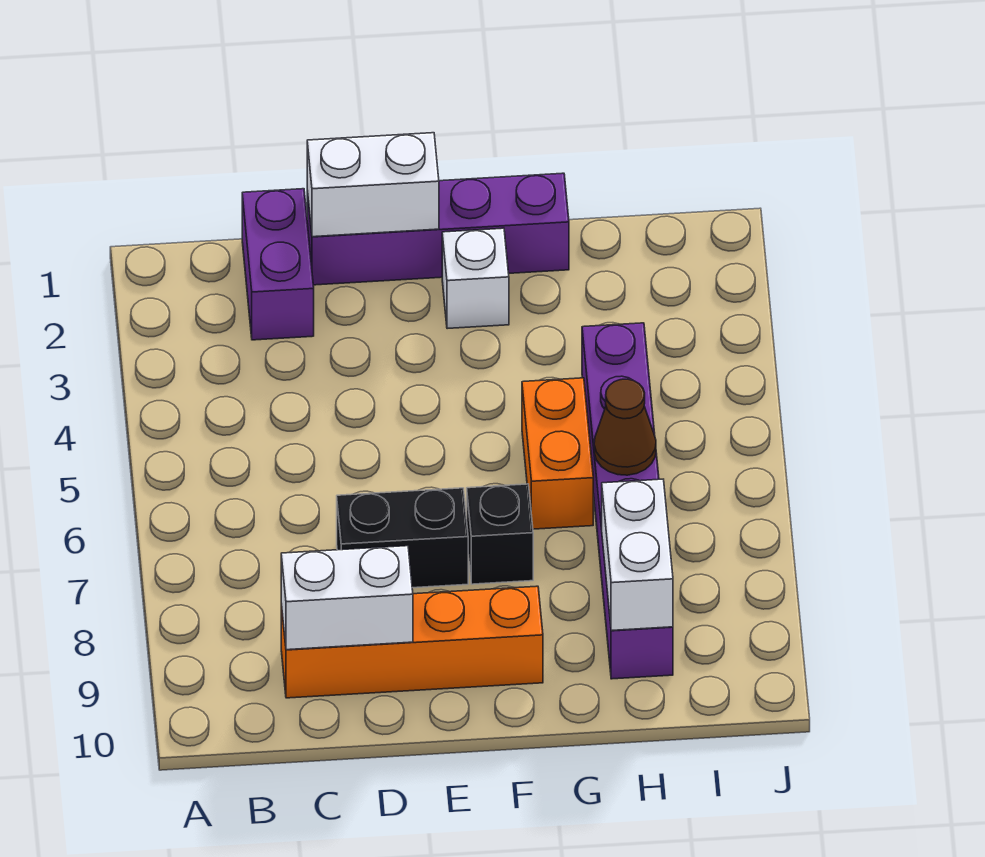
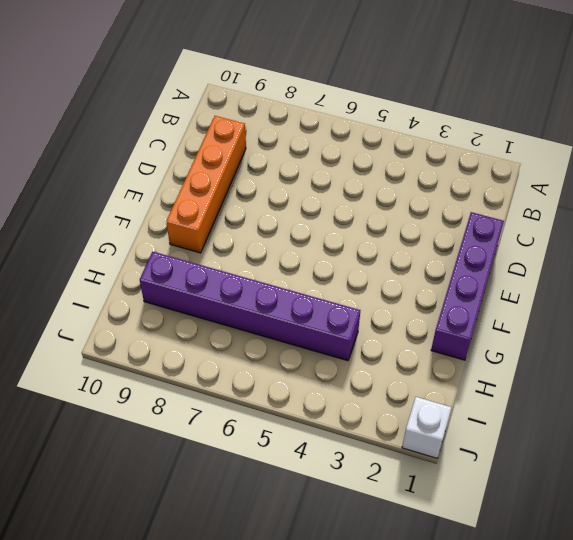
white 1x1 brick [402,397,452,458] -> white 1x1 brick moved to [442,228,509,329]
none -> purple 1x2 brick [242,189,314,340]
none -> black 1x2 brick [337,488,468,588]
none -> black 1x1 brick [467,484,533,584]

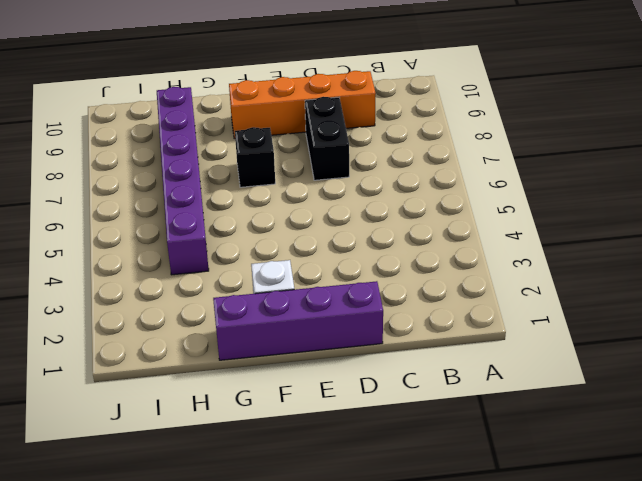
black 1x2 brick [305,97,349,180] -> black 1x2 brick turned to [337,488,468,588]
none -> purple 1x2 brick [242,189,314,340]
none -> orange 1x2 brick [522,378,593,529]
none -> white 1x2 brick [281,546,413,650]

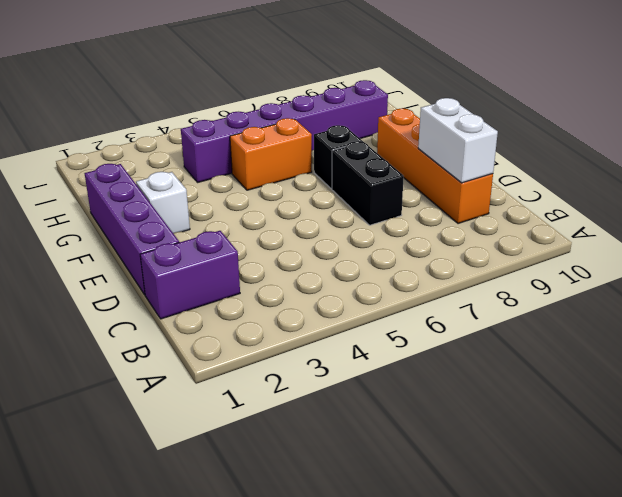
none -> white 1x2 brick [307,133,439,237]
none -> brown 1x1 cone [594,379,656,475]
none -> white 1x2 brick [602,479,673,631]

